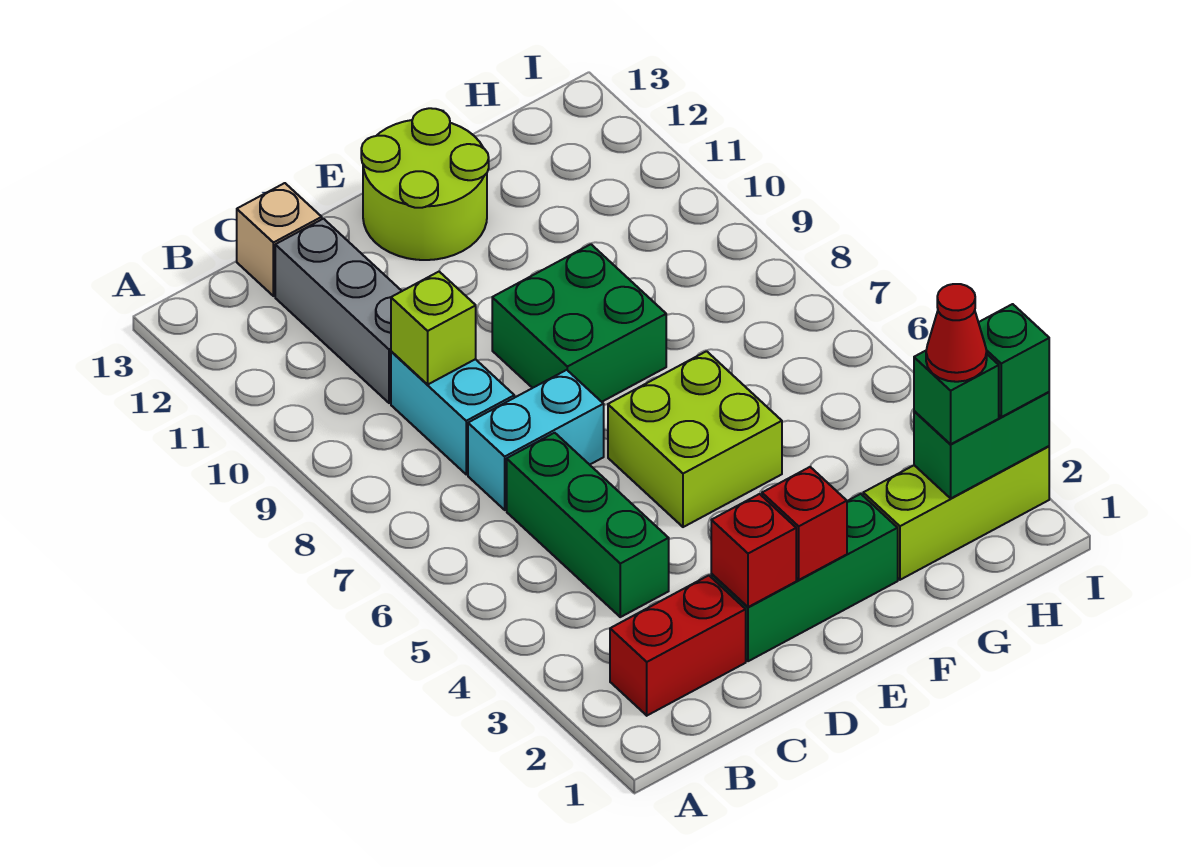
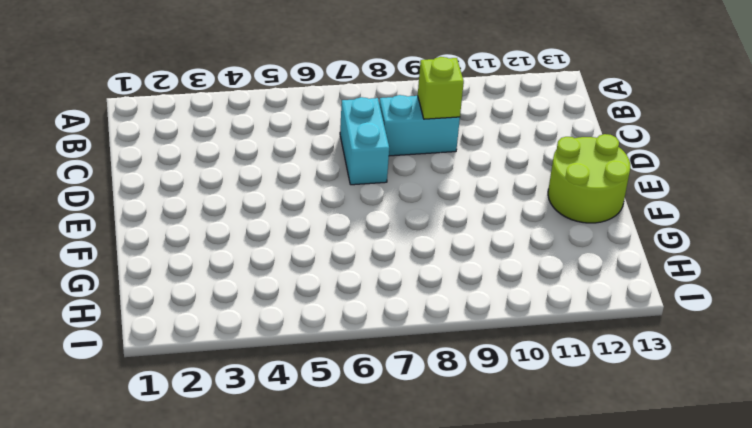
none -> red 1x2 brick [610,575,746,716]
none -> green 1x3 brick [507,433,669,617]
none -> grey 1x3 brick [275,219,402,403]

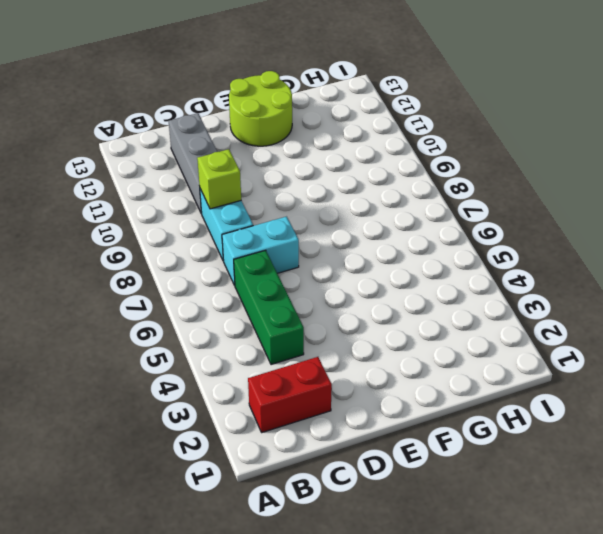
none -> tan 1x1 brick [237,183,322,296]
none -> green 1x3 brick [711,494,898,661]
none -> lime 2x2 brick [608,351,782,527]

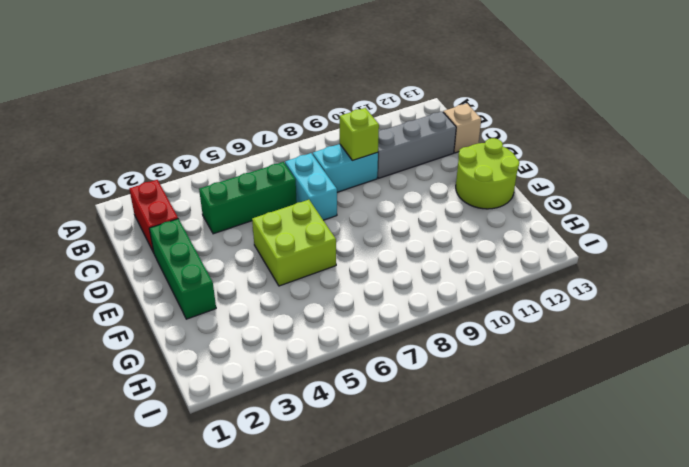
none -> green 2x2 brick [492,244,666,402]
none -> lime 1x3 brick [863,446,1049,580]
none -> red 1x1 brick [711,494,796,607]

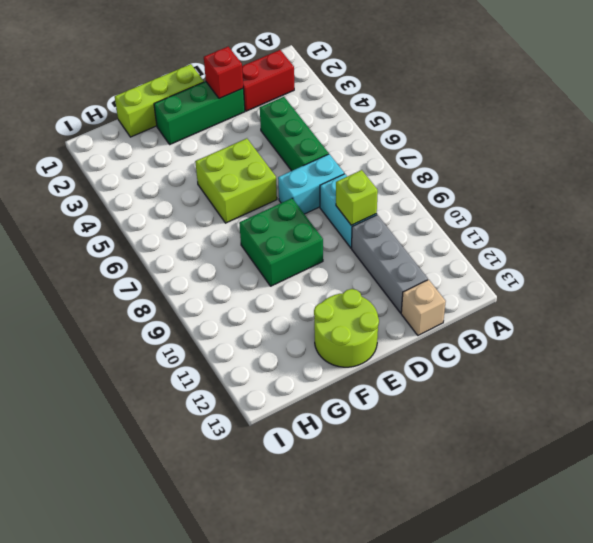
lime 1x3 brick [115,64,204,137] -> lime 1x3 brick moved to [863,446,1049,580]
none -> red 1x1 brick [762,467,847,580]
none -> green 1x2 brick [914,392,1049,498]
none -> green 1x1 brick [914,351,999,444]

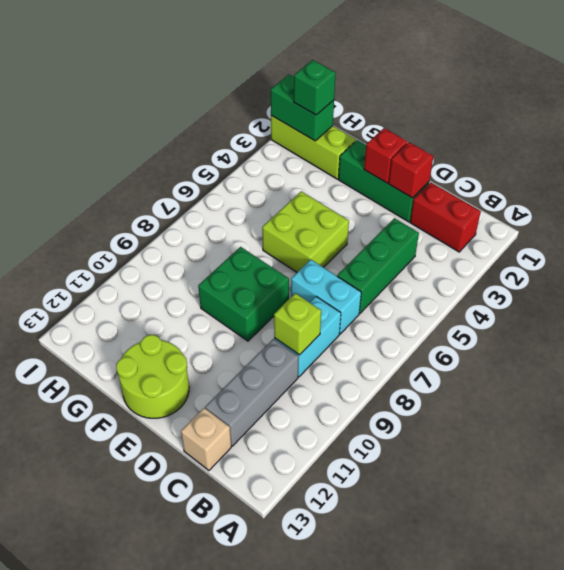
none -> green 1x1 brick [978,304,1049,417]
none -> red 1x1 cone [926,284,987,382]

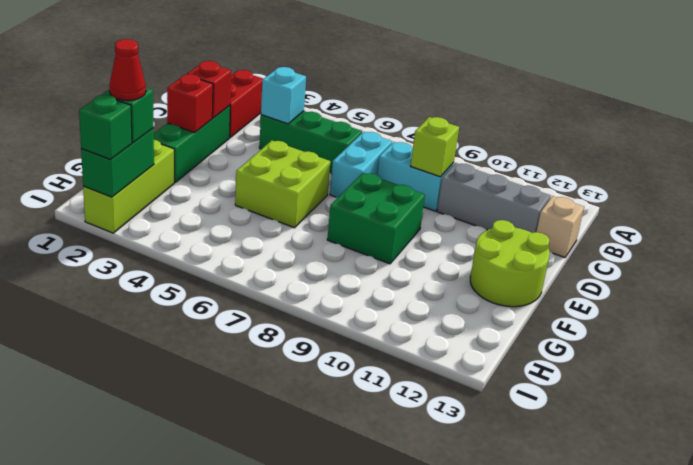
cyan 1x1 brick [261,67,306,124] -> none

